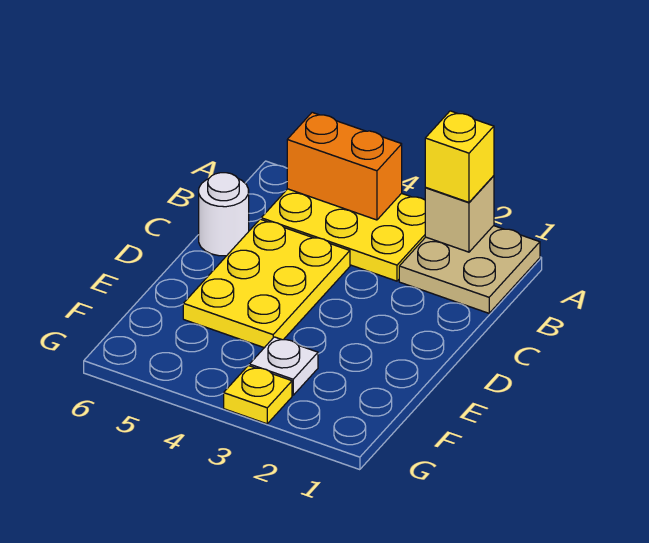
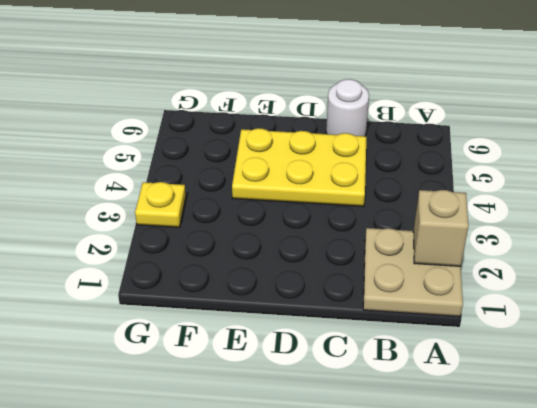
none -> yellow 2x3 plate [261,189,425,281]
none -> white 1x1 plate [249,337,318,395]

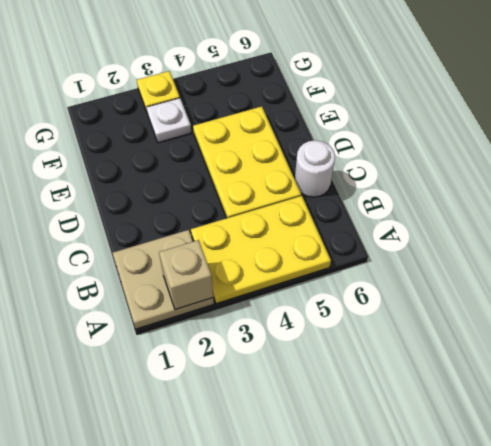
none -> orange 1x2 brick [287,112,402,220]
none -> yellow 1x1 brick [425,111,494,202]

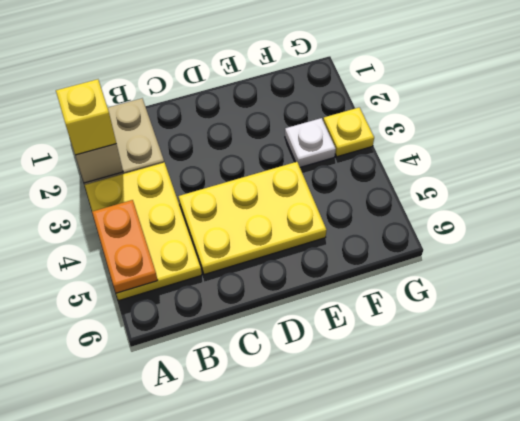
orange 1x2 plate [92,200,157,293] -> orange 1x2 brick [287,112,402,220]
none -> white 1x1 round brick [199,173,249,256]

